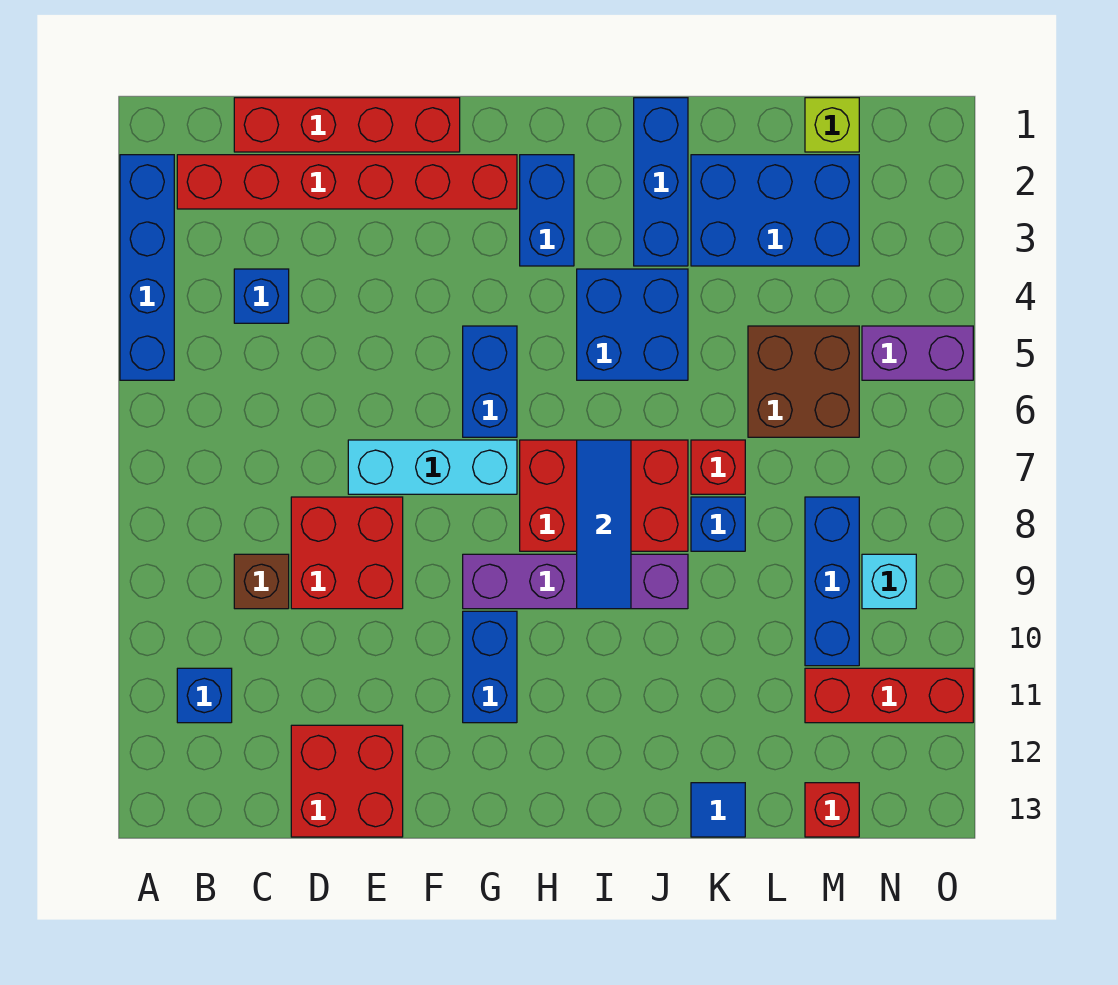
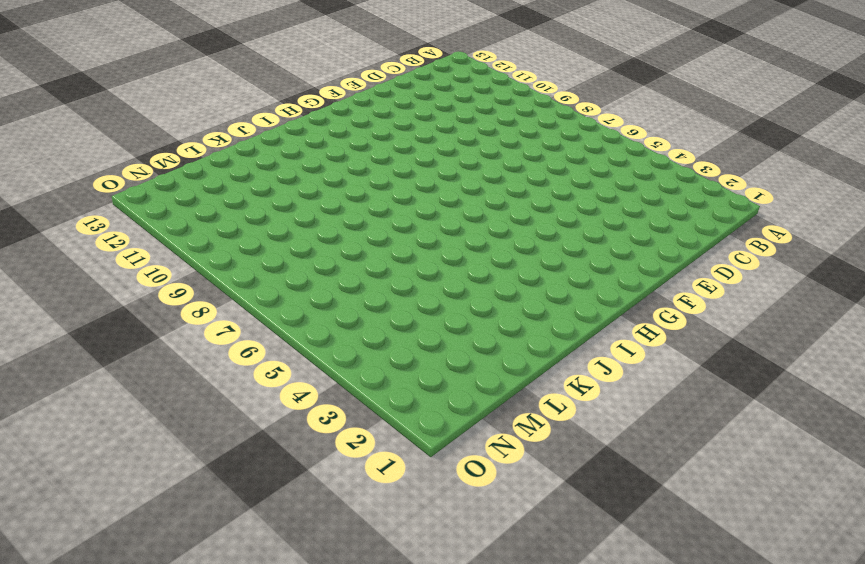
none -> blue 1x4 brick [120,155,174,380]
none -> red 1x6 brick [177,155,517,209]
none -> blue 1x1 brick [177,668,232,723]

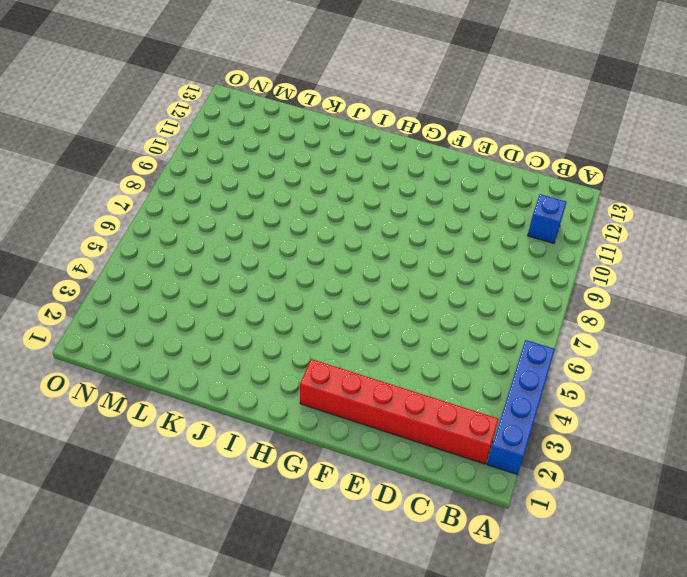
none -> red 1x4 brick [234,98,460,152]
none -> blue 1x1 brick [234,269,289,323]
none -> brown 1x1 brick [234,554,289,609]

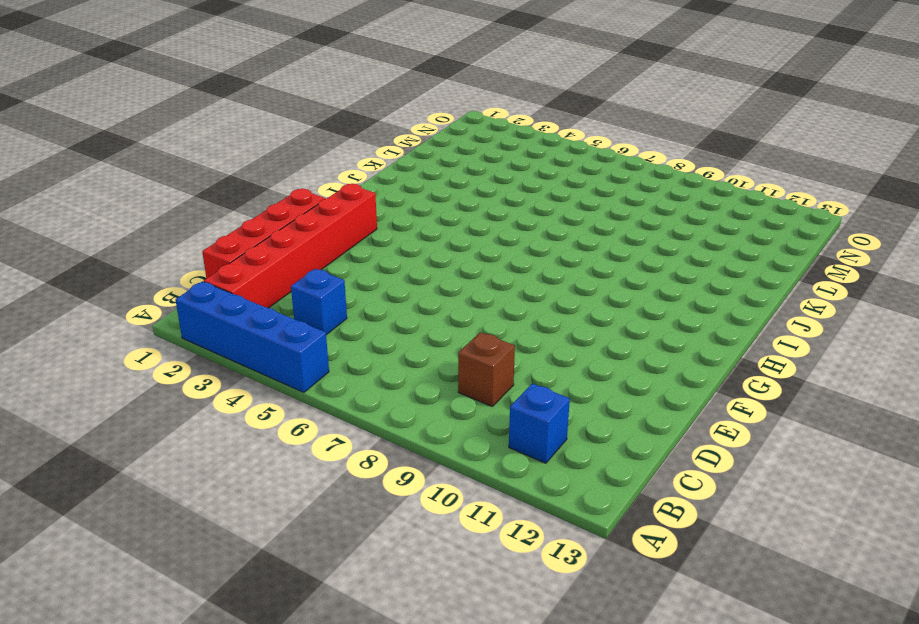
none -> red 2x2 brick [291,497,403,609]
none -> red 2x2 brick [291,725,403,837]
none -> cyan 1x3 brick [348,440,517,494]

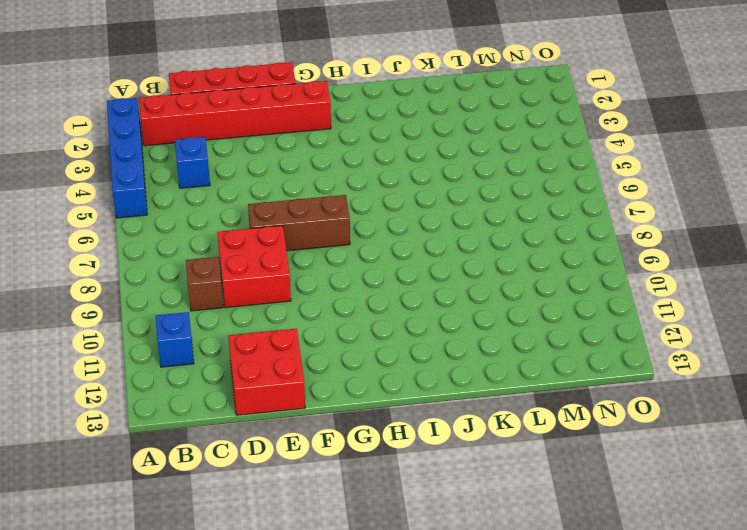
brown 1x3 brick [248,195,350,251] -> cyan 1x3 brick [348,440,517,494]
none -> blue 1x2 brick [463,326,517,437]
none -> purple 1x4 brick [463,554,688,609]
none -> blue 1x2 brick [463,611,517,723]

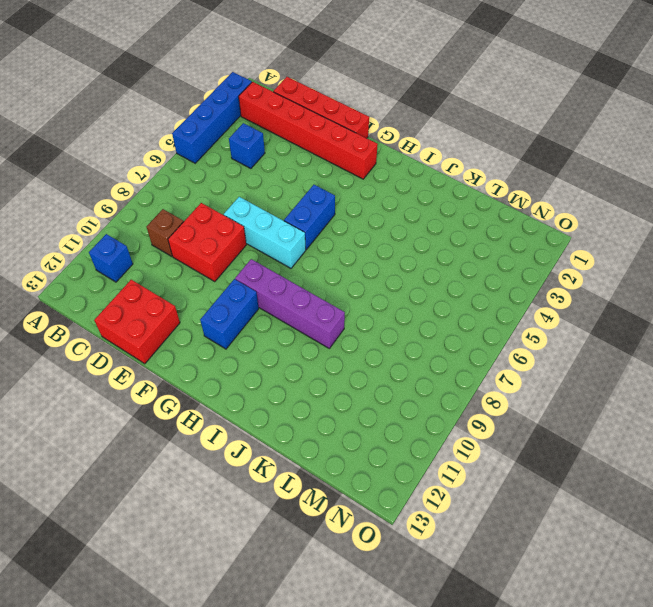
none -> blue 1x2 brick [520,155,574,266]
none -> red 2x3 brick [520,440,688,551]
none -> blue 2x2 brick [577,269,688,380]

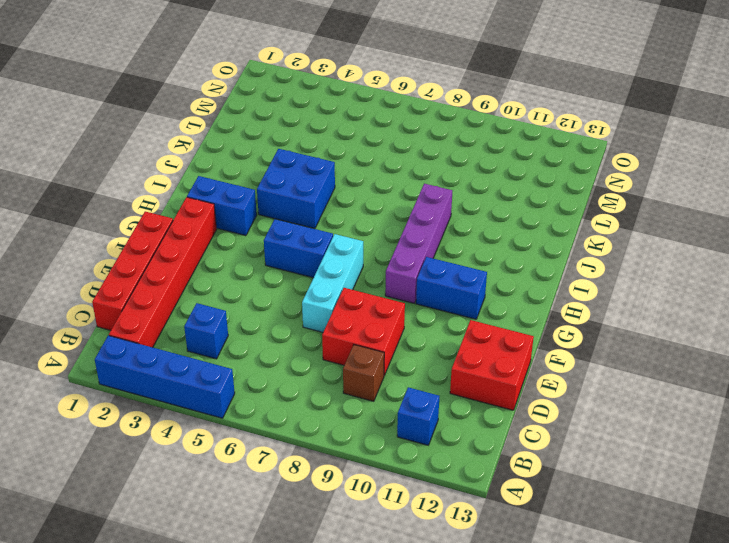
none -> red 2x3 brick [520,440,688,551]
none -> blue 1x3 brick [634,98,688,266]
none -> blue 2x3 brick [691,155,859,266]

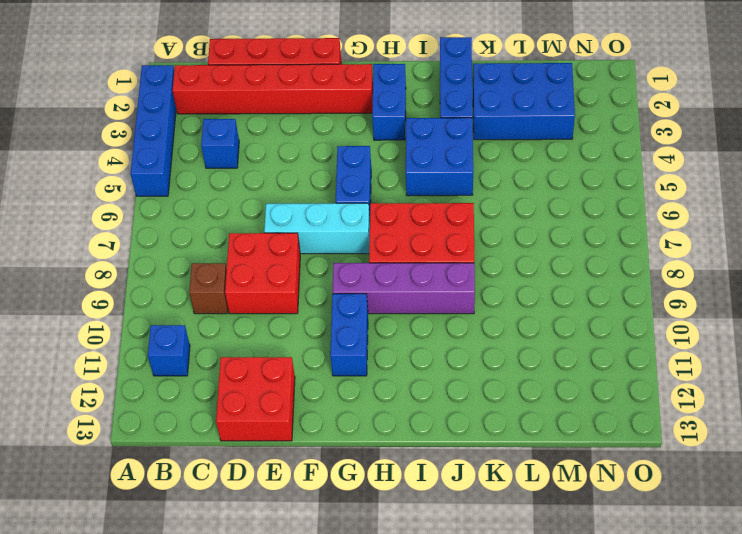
none -> red 1x1 brick [691,440,745,494]
none -> blue 1x1 brick [691,497,745,551]
none -> blue 1x1 tile [691,783,745,837]

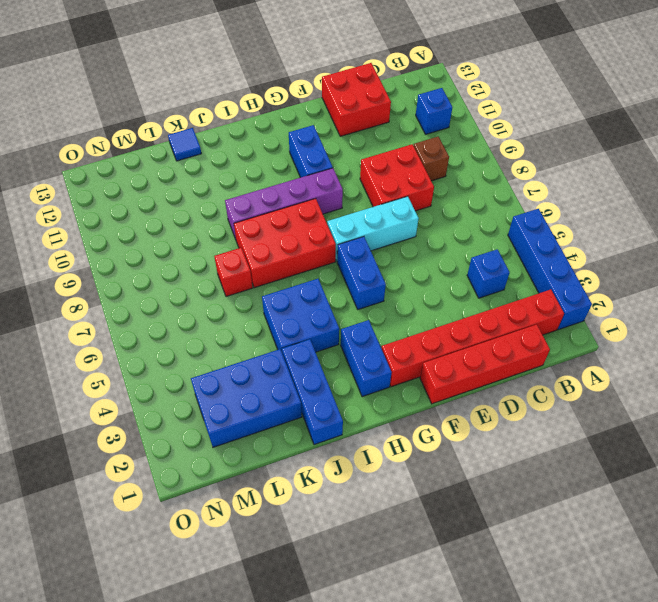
none -> blue 1x1 brick [691,497,745,551]
none -> brown 2x2 brick [748,326,859,437]
none -> lime 1x1 brick [805,98,859,152]

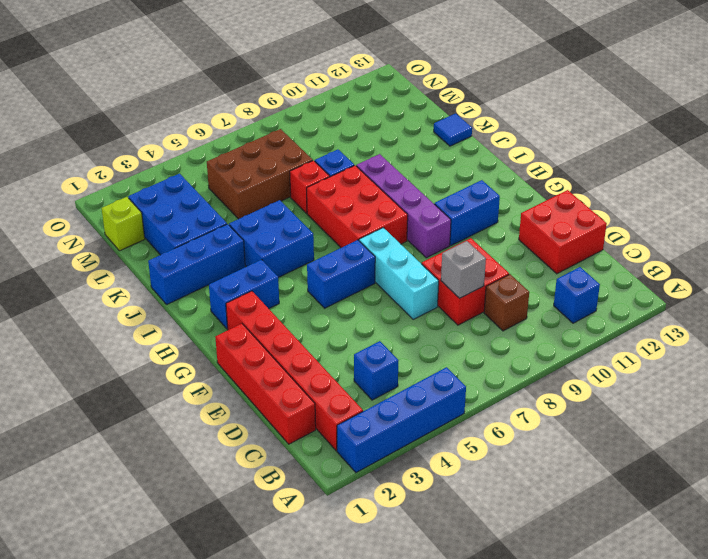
grey 1x1 brick [441,241,486,298] -> none
brown 2x3 brick [207,129,313,219] -> brown 2x2 brick [748,326,859,437]
none -> blue 1x3 brick [805,497,859,666]
none -> red 1x3 brick [805,668,973,723]
none -> red 1x1 brick [805,783,859,837]

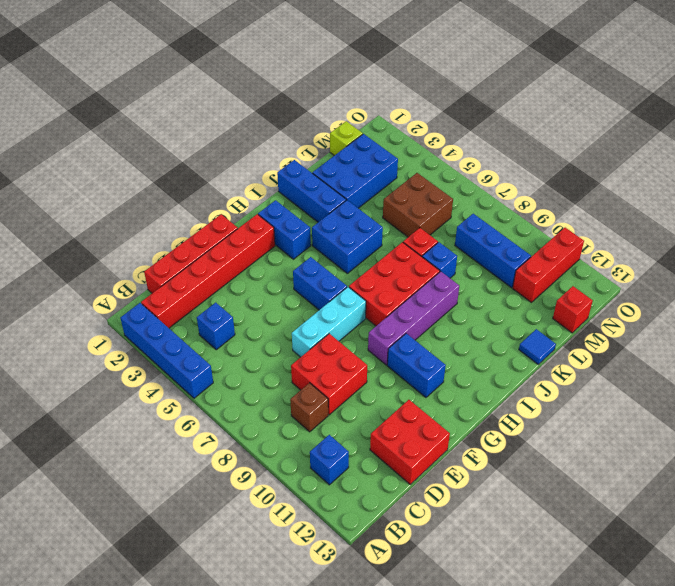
none -> purple 1x2 brick [862,326,973,380]
none -> cyan 1x1 brick [862,554,916,609]
none -> blue 1x3 tile [577,440,631,609]

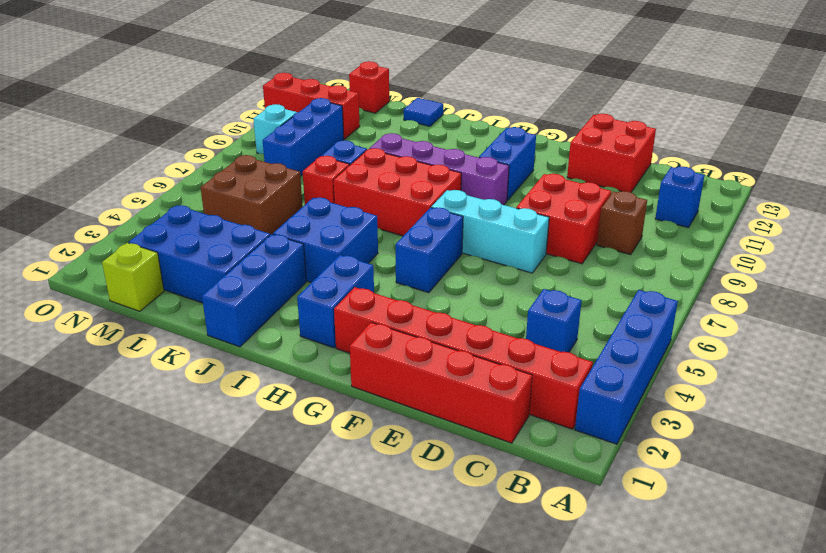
none -> purple 1x2 brick [862,326,973,380]
none -> blue 1x3 tile [577,440,631,609]

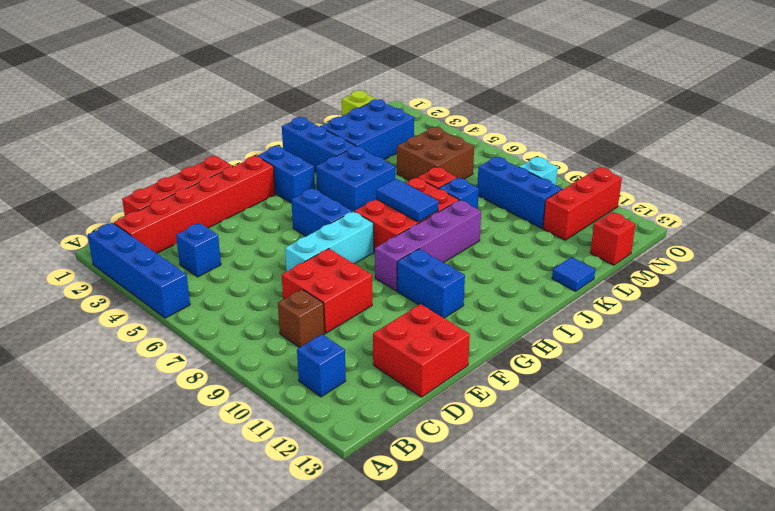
blue 1x2 tile [376,179,439,222] -> blue 1x3 tile [577,440,631,609]
none -> purple 1x2 brick [862,326,973,380]

